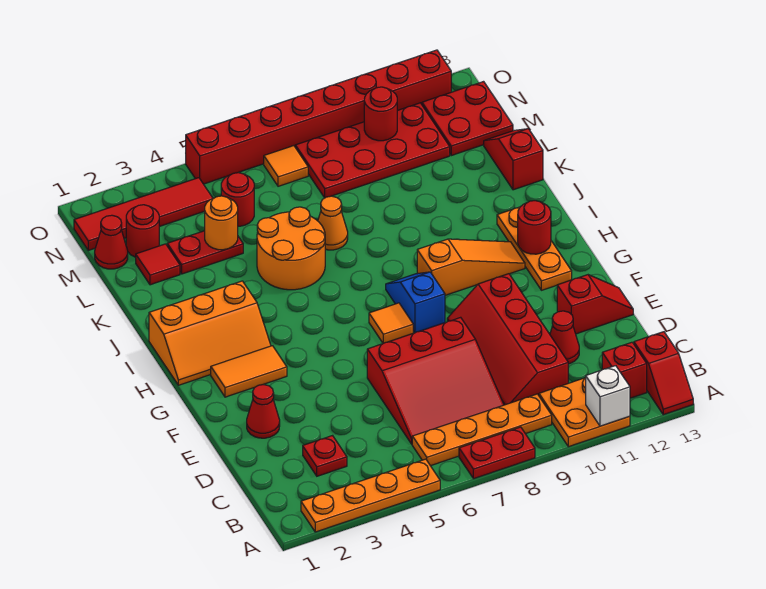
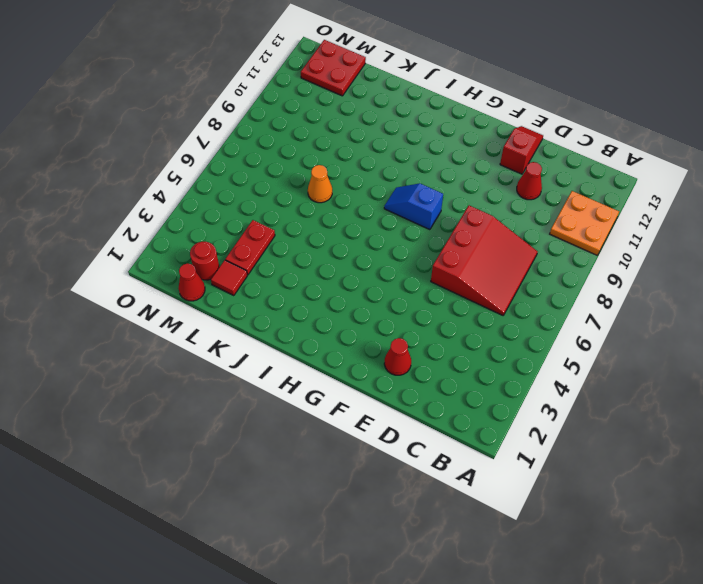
none -> orange 1x4 plate [301,459,440,532]
none -> red 1x2 plate [459,427,535,479]
none -> red 1x2 slope [634,332,693,415]
none -> orange 1x4 plate [412,394,552,466]

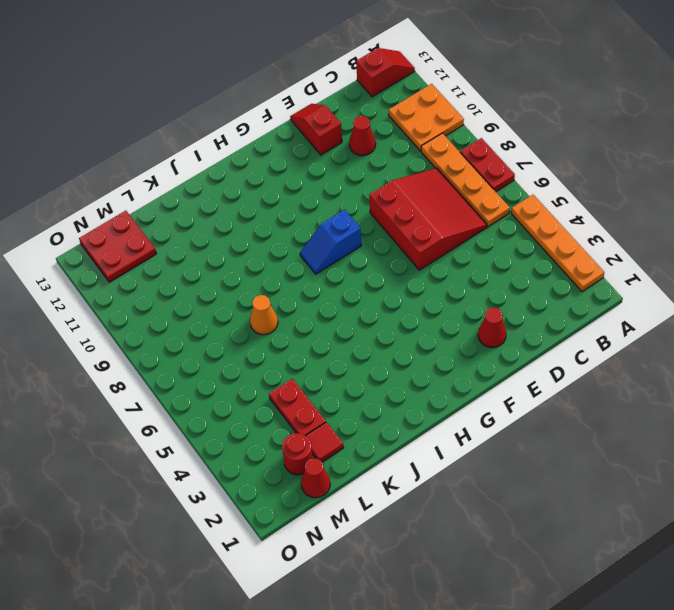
none -> red 1x1 brick [602,342,647,398]
none -> red 1x1 plate [303,436,347,476]
none -> red 2x4 slope [447,274,568,405]
none -> orange 1x2 tile [211,346,287,397]

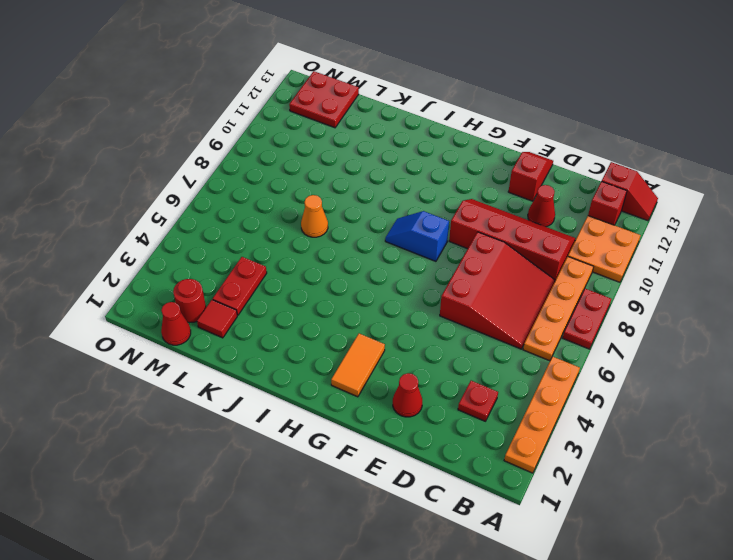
red 2x4 slope [449,199,576,281] -> red 2x4 slope turned to [447,274,568,405]
none -> orange 1x1 tile [369,303,413,343]
none -> orange 1x3 plate [497,207,572,290]
none -> orange 2x3 slope [149,281,271,385]
none -> orange 1x3 slope [417,239,525,295]

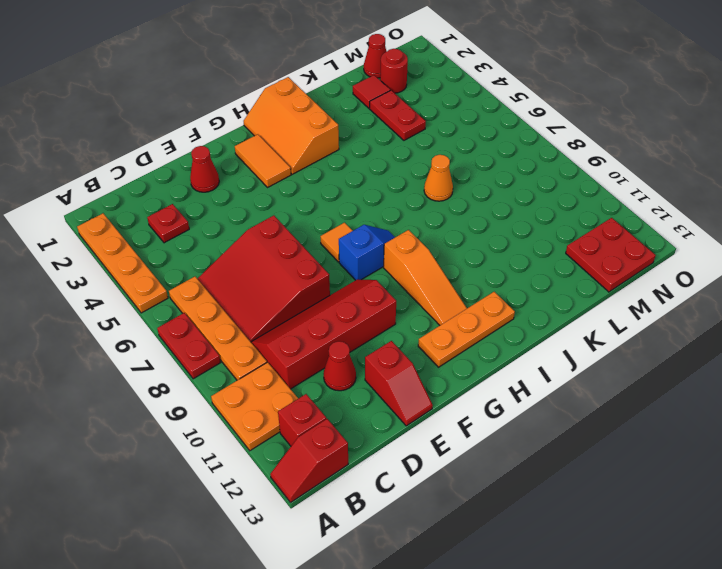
none -> orange 2x2 round brick [257,207,325,290]
none -> red 1x2 slope [484,129,543,190]
none -> red 1x1 round brick [221,173,254,226]
none -> red 2x4 plate [295,103,450,198]

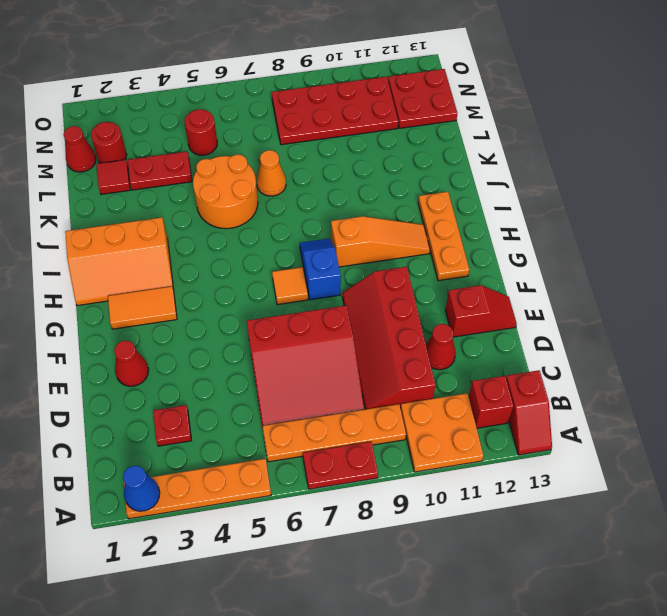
blue 1x1 cone [123,466,160,511] -> none
none -> red 1x2 slope [484,129,543,190]
none -> red 1x4 tile [74,178,213,250]
none -> orange 1x1 tile [264,146,308,186]
none -> red 1x8 brick [186,50,451,184]

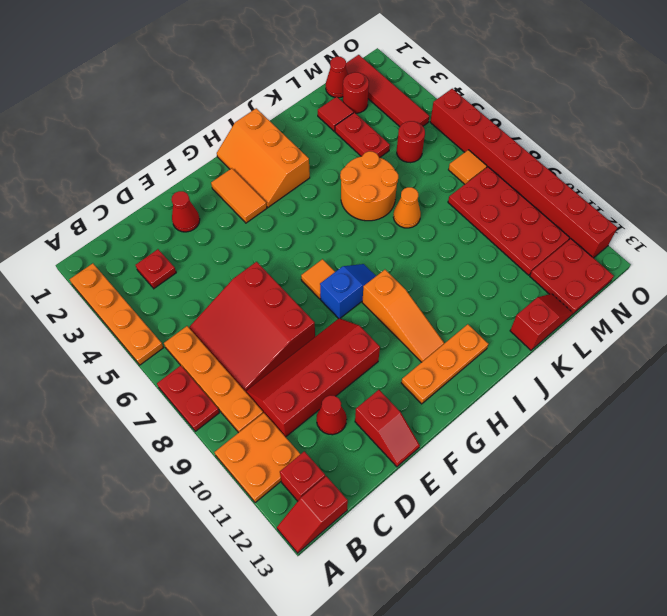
none -> white 1x1 brick [586,366,630,426]
none -> red 1x1 round brick [518,201,551,254]
none -> orange 1x1 round brick [205,196,238,250]
none -> red 1x1 round brick [364,87,397,141]

